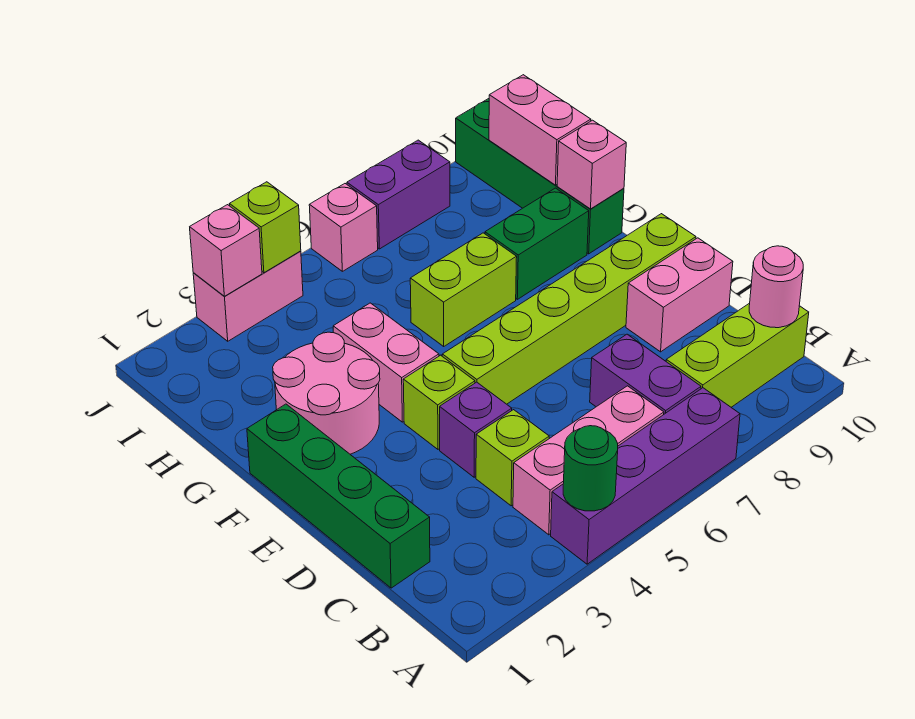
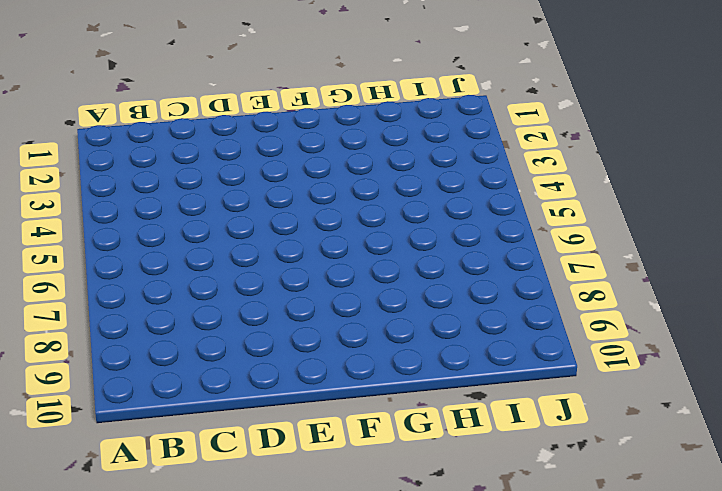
none -> purple 1x4 brick [551,388,740,564]
none -> pink 1x3 brick [513,386,664,535]
none -> purple 1x2 brick [590,334,701,414]

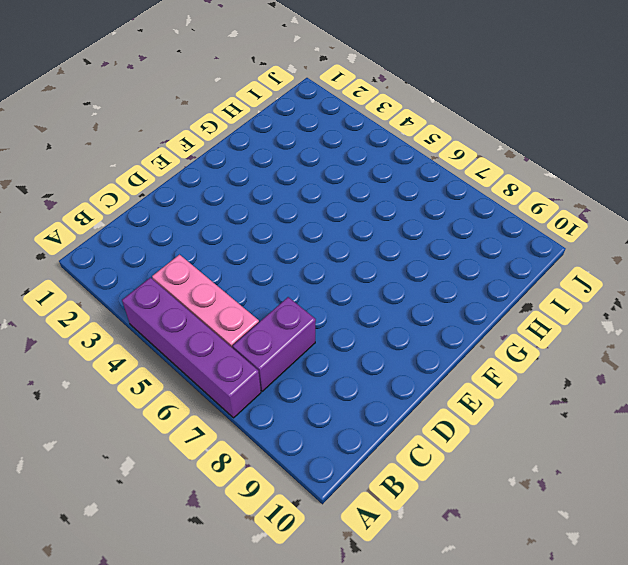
none -> lime 1x3 brick [666,303,809,407]
none -> green 1x4 brick [247,404,430,588]
none -> lime 1x1 brick [476,410,549,506]

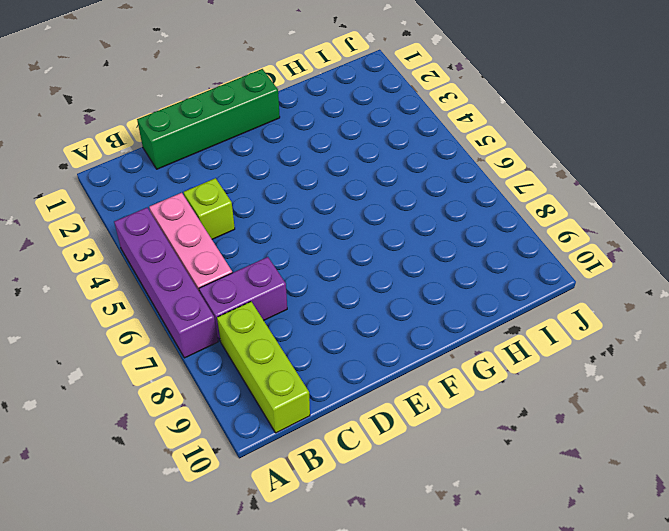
none -> purple 1x1 brick [440,382,512,477]
none -> pink 1x2 brick [626,238,733,352]
none -> lime 1x1 brick [403,355,475,449]

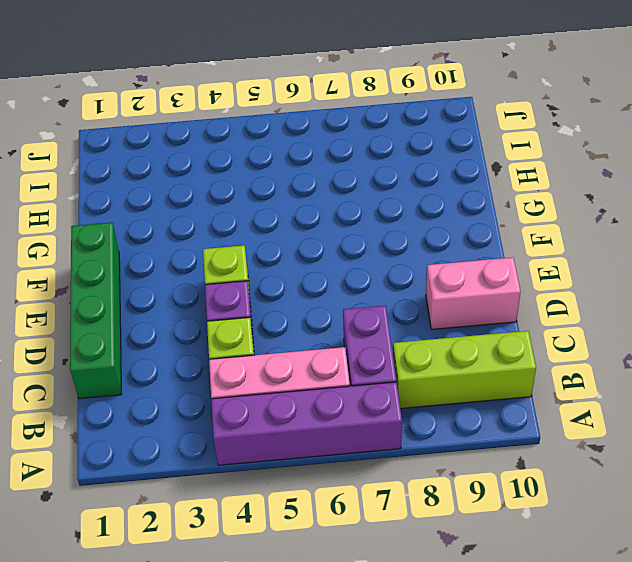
none -> lime 1x6 brick [442,214,696,404]
none -> pink 2x2 round brick [273,332,380,454]
none -> pink 1x2 brick [333,303,439,422]

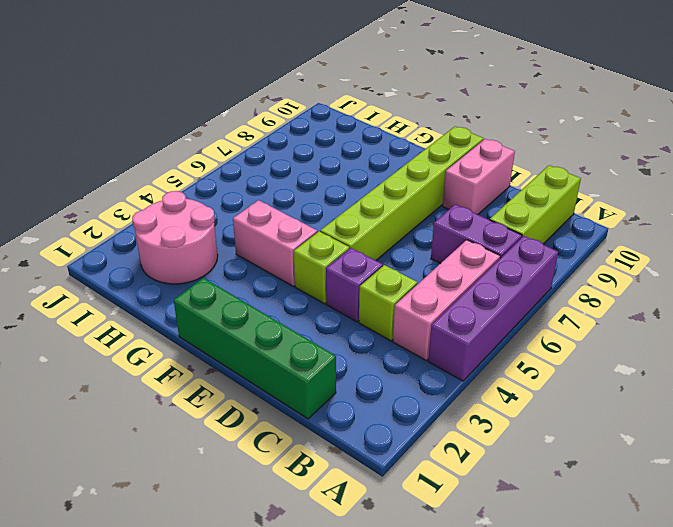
pink 2x2 round brick [132,191,218,284] -> pink 2x2 round brick moved to [273,332,380,454]
none -> lime 1x2 brick [410,233,517,346]
none -> green 1x2 brick [485,188,589,299]
none -> green 1x4 brick [456,99,624,254]

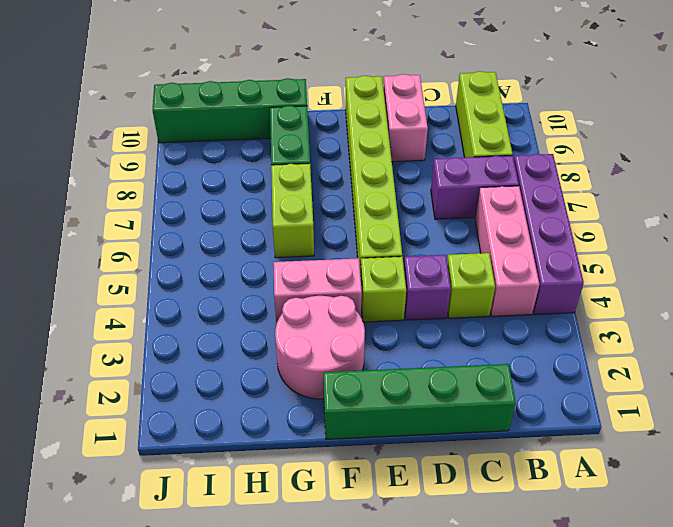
none -> pink 1x2 brick [193,251,303,341]
none -> pink 1x1 brick [309,184,378,271]
none -> purple 1x2 brick [347,140,450,249]

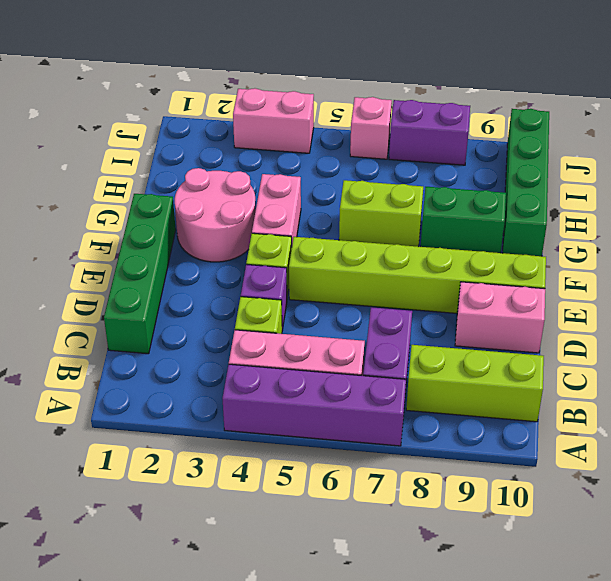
none -> green 1x1 round brick [563,426,618,511]
none -> pink 1x1 round brick [749,246,803,328]
none -> pink 1x1 brick [557,120,626,209]

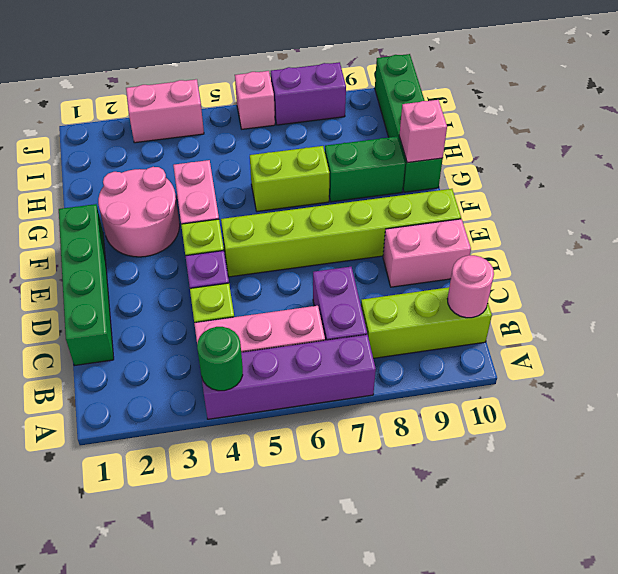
none -> pink 1x2 brick [489,75,591,185]
none -> pink 1x1 brick [190,205,262,297]
none -> lime 1x1 brick [230,182,301,273]

